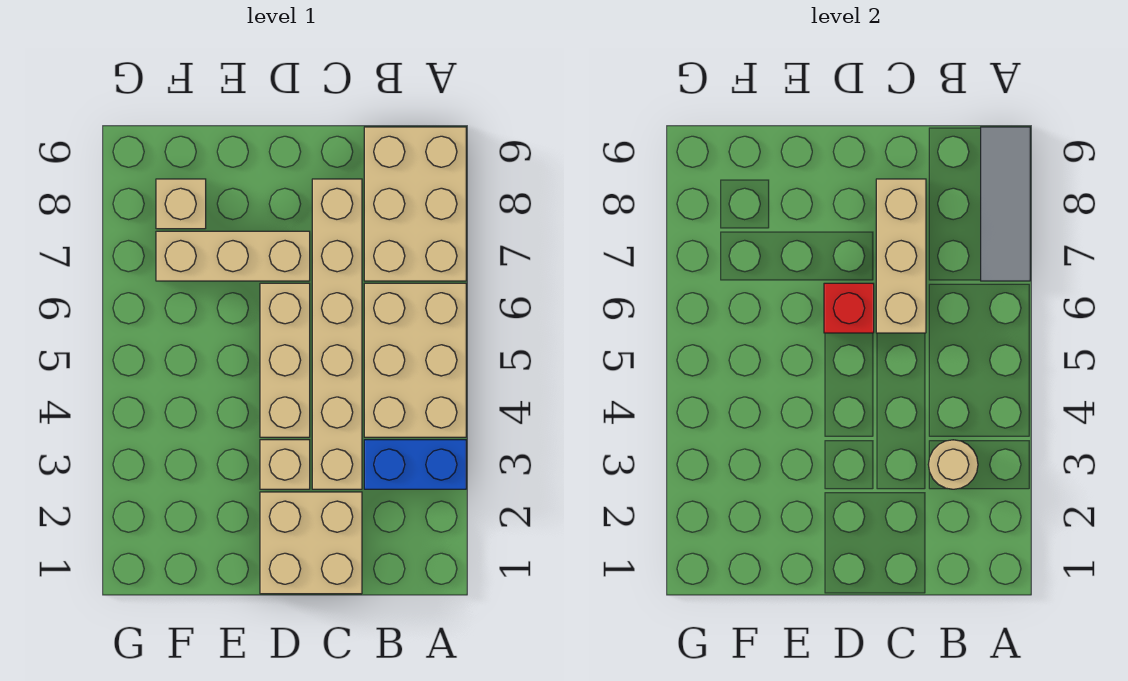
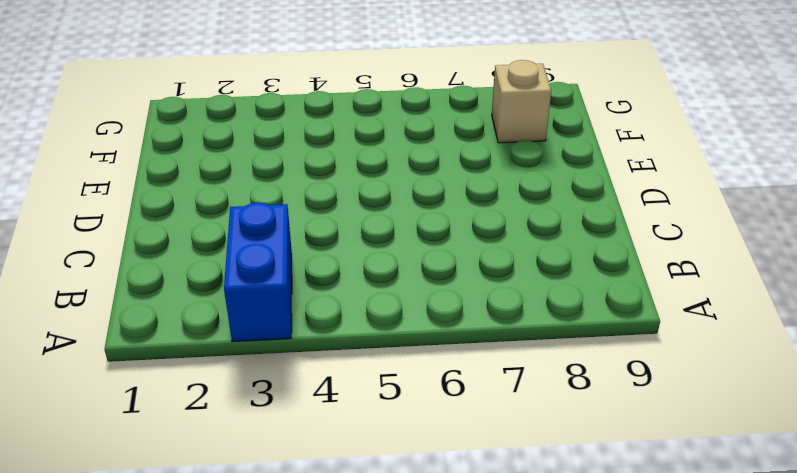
none -> tan 2x3 brick [364,283,466,437]
none -> tan 2x3 brick [364,127,466,281]
none -> tan 2x2 brick [260,492,362,594]

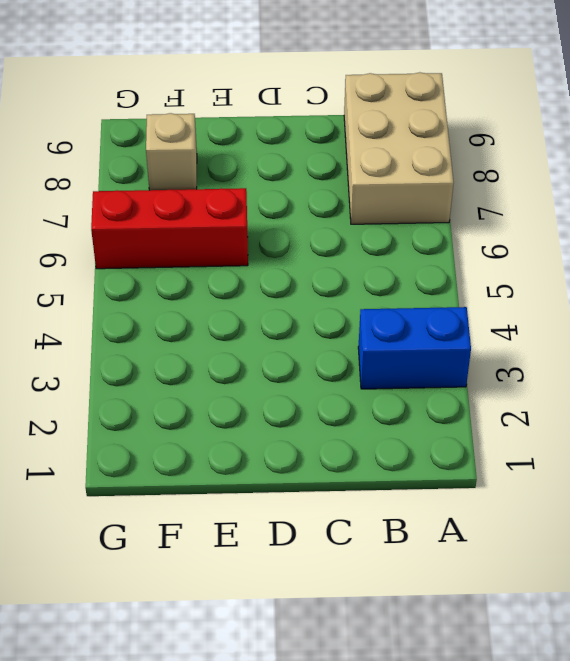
red 1x3 brick [91,188,248,269] -> none
none -> tan 2x3 brick [364,283,466,437]
none -> tan 2x2 brick [260,492,362,594]
none -> tan 1x6 brick [312,179,362,489]

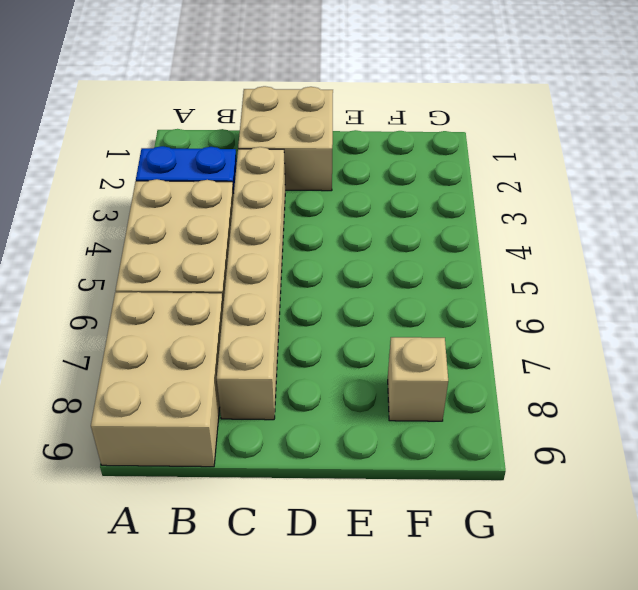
none -> tan 1x1 brick [260,440,310,489]
none -> tan 1x3 brick [260,283,310,437]
none -> tan 1x3 brick [156,231,310,281]

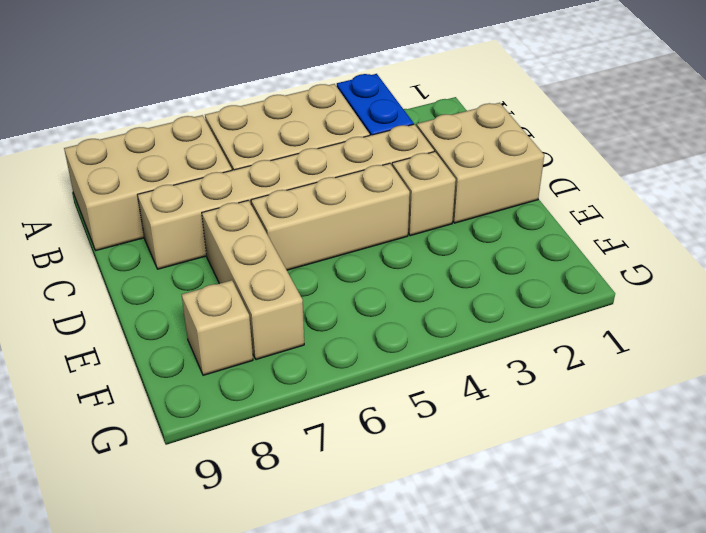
none -> grey 1x3 tile [981,127,1030,281]
none -> tan 1x1 round brick [928,440,978,489]
none -> tan 1x3 brick [876,179,926,333]

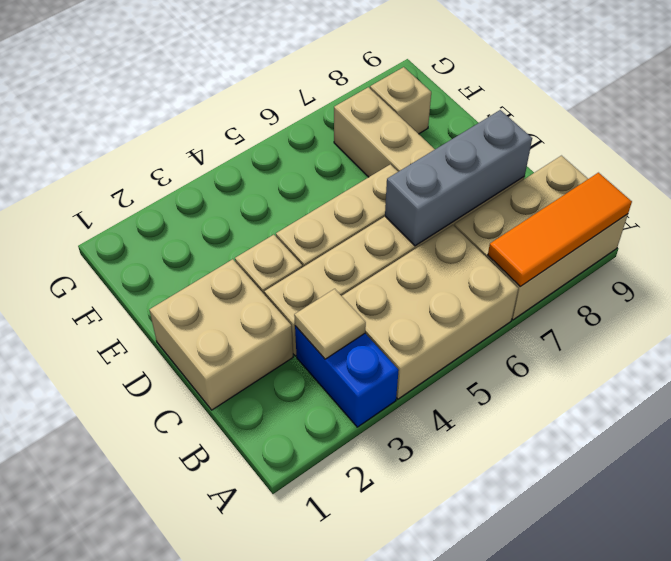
orange 1x3 tile [488,173,632,287] -> grey 1x3 tile [981,127,1030,281]
tan 1x1 tile [294,289,366,359] -> tan 1x1 round brick [928,440,978,489]
grey 1x3 brick [385,110,532,246] -> tan 1x3 brick [876,179,926,333]
none -> red 1x1 brick [824,283,874,333]

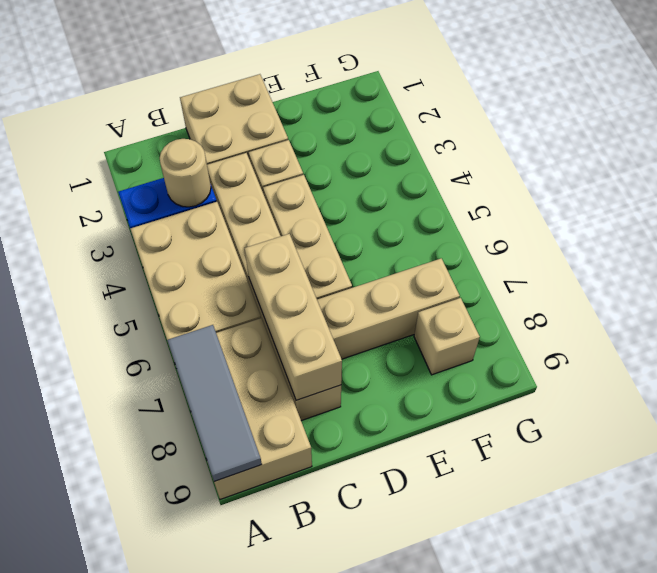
none -> red 1x1 brick [824,283,874,333]

